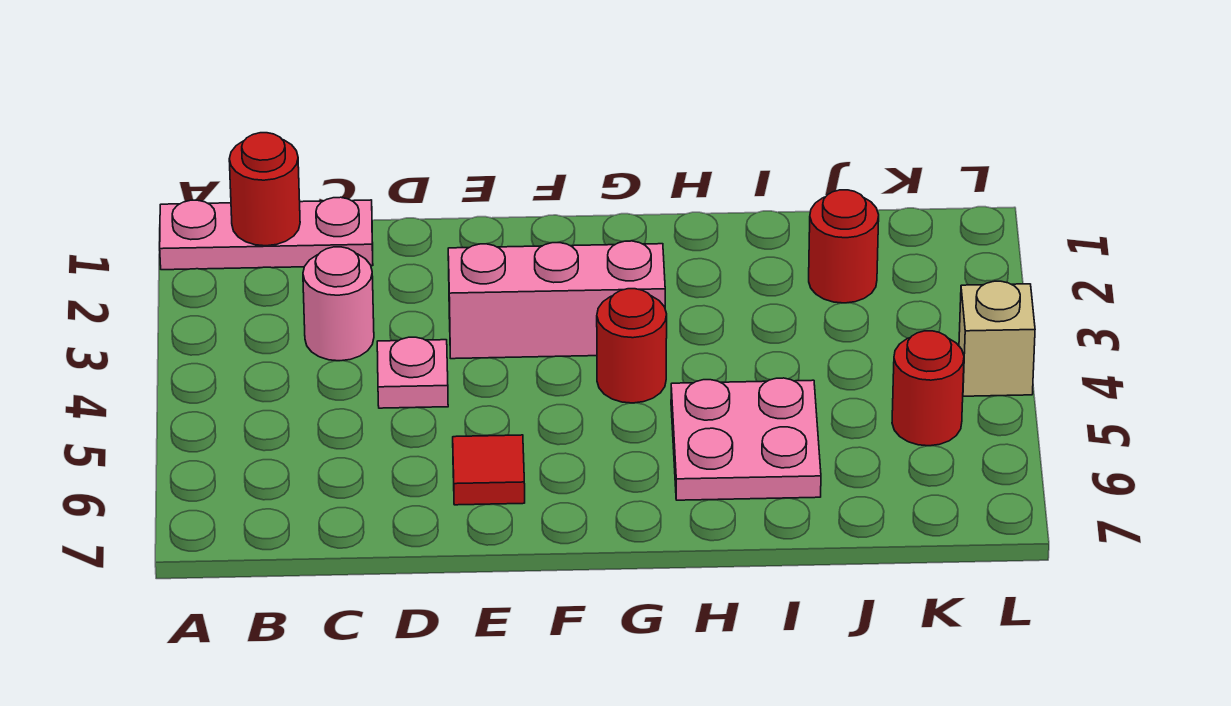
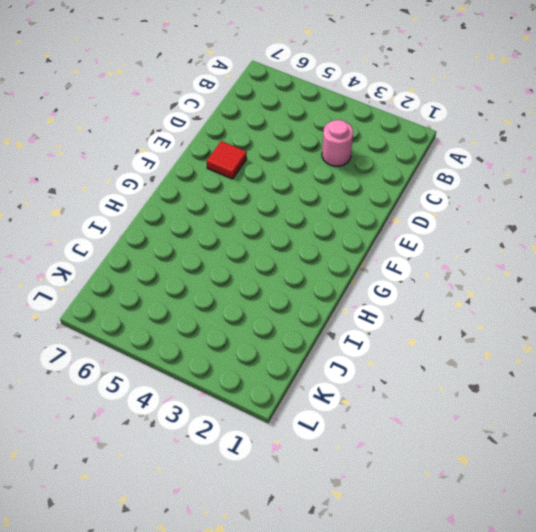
none -> pink 1x3 plate [160,197,373,270]
none -> pink 1x1 plate [377,337,448,408]

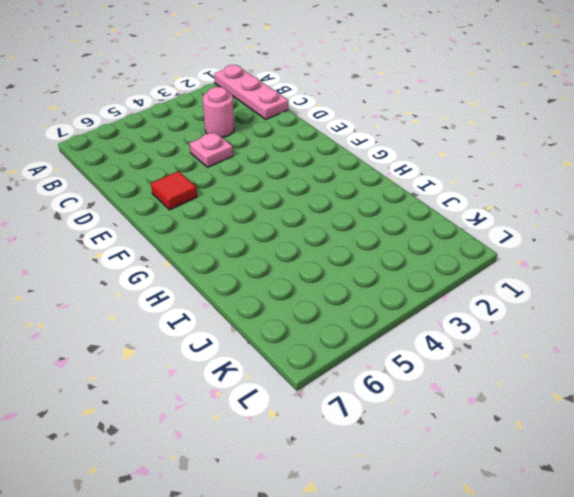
none -> pink 1x3 brick [448,241,665,359]
none -> red 1x1 round brick [597,289,667,403]

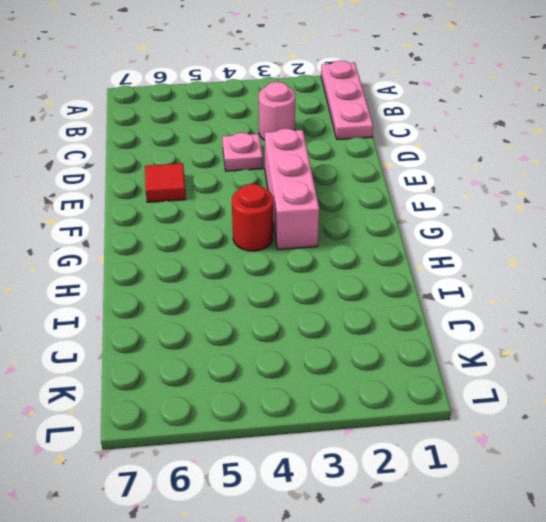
none -> pink 2x2 plate [671,378,821,500]
none -> red 1x1 round brick [809,190,879,303]

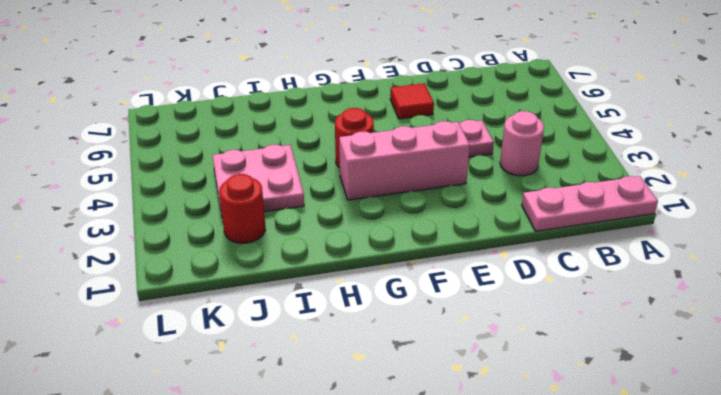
pink 2x2 plate [213,145,304,215] -> pink 2x2 plate moved to [671,378,821,500]
none -> red 1x1 round brick [892,331,964,446]
none -> tan 1x1 brick [959,281,1035,396]

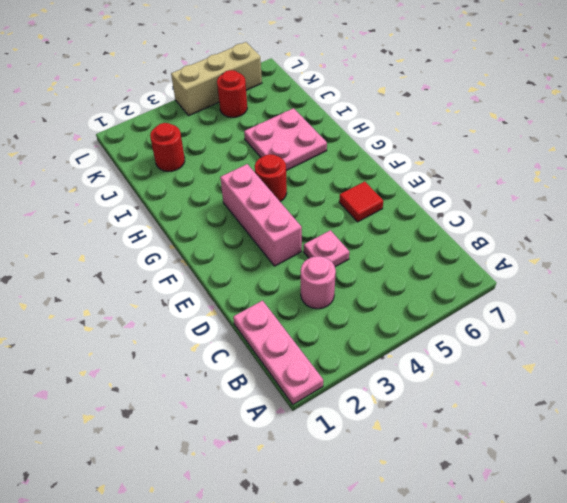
tan 1x3 brick [171,42,262,115] -> tan 1x1 brick [959,281,1035,396]
none -> red 1x1 round brick [229,133,300,246]

